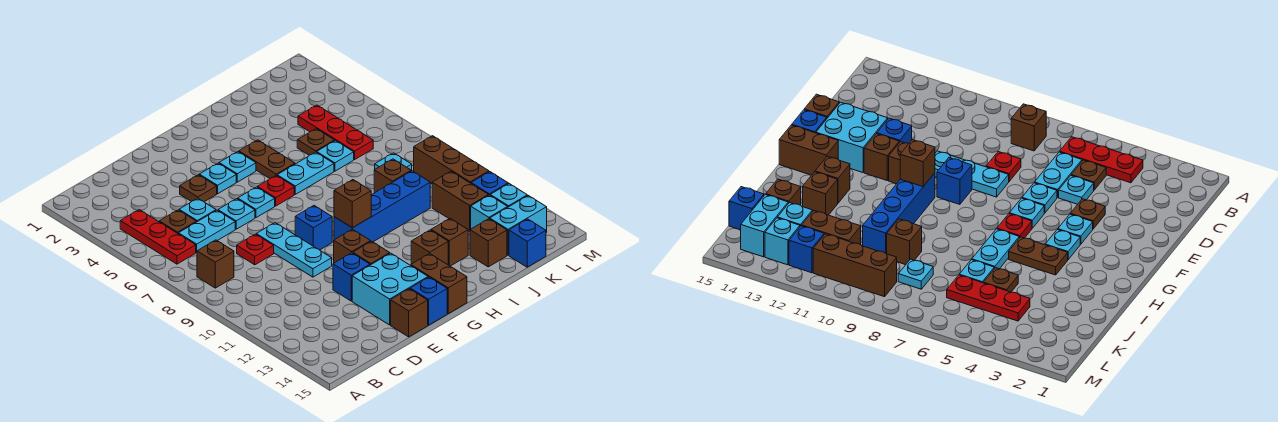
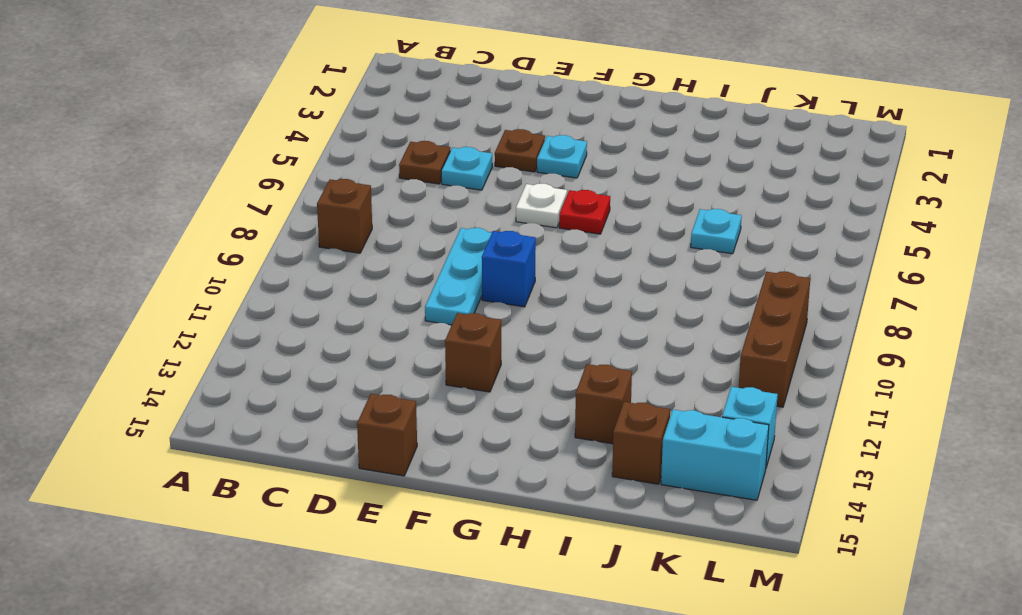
white 1x1 plate [516,184,567,228] -> cyan 1x1 plate [238,187,275,218]
none -> red 1x3 plate [120,210,196,264]
none -> cyan 1x2 plate [178,210,235,252]
none -> red 1x1 plate [237,234,274,265]
none -> cyan 1x1 plate [218,199,255,229]

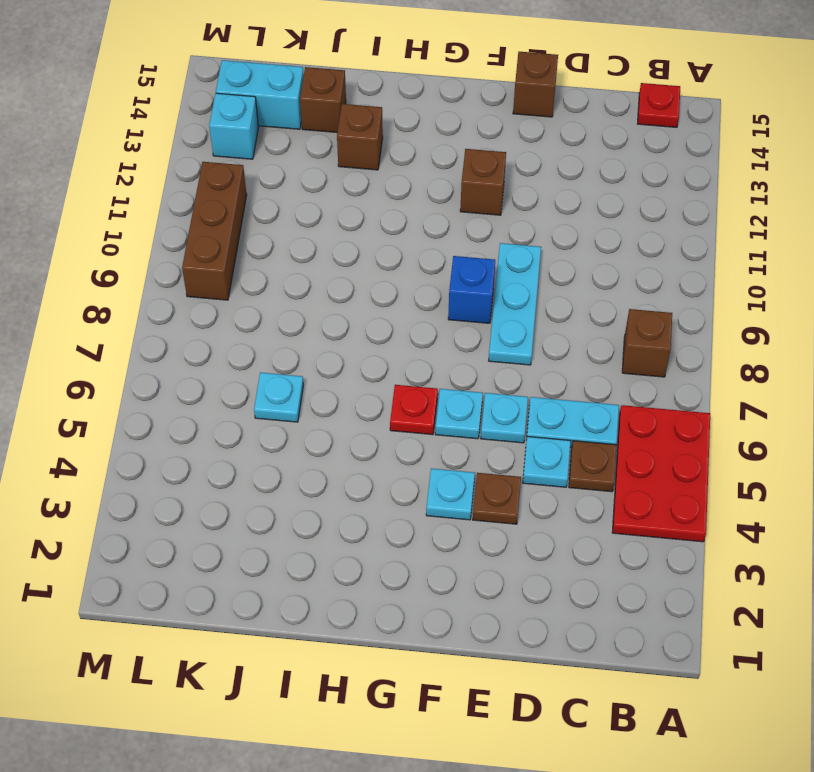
red 2x3 plate [612,405,710,542] -> red 1x3 plate [120,210,196,264]
red 1x1 plate [638,83,680,127] -> red 1x1 plate moved to [237,234,274,265]
none -> blue 1x1 brick [333,253,370,301]
none -> cyan 2x2 brick [352,253,428,325]
none -> brown 1x1 brick [334,229,371,263]
none -> blue 1x1 brick [410,277,447,325]

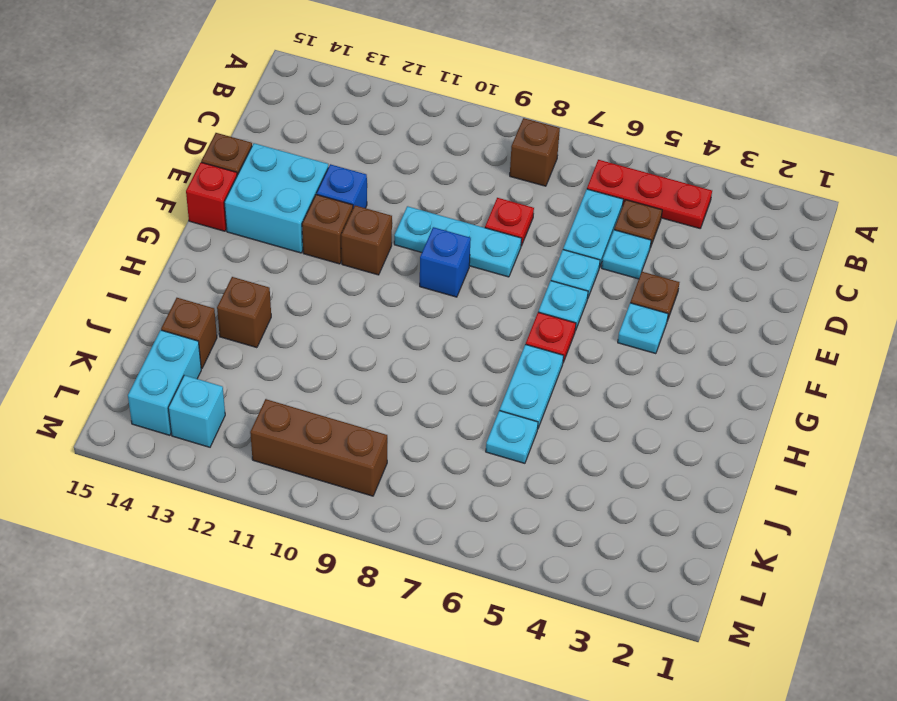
red 1x1 brick [186,162,237,231] -> blue 1x1 brick [410,277,447,325]
none -> cyan 1x1 plate [219,152,256,182]
none -> blue 1x4 brick [334,171,430,242]
none -> brown 1x2 brick [411,254,467,314]
none -> brown 1x2 plate [239,140,295,178]

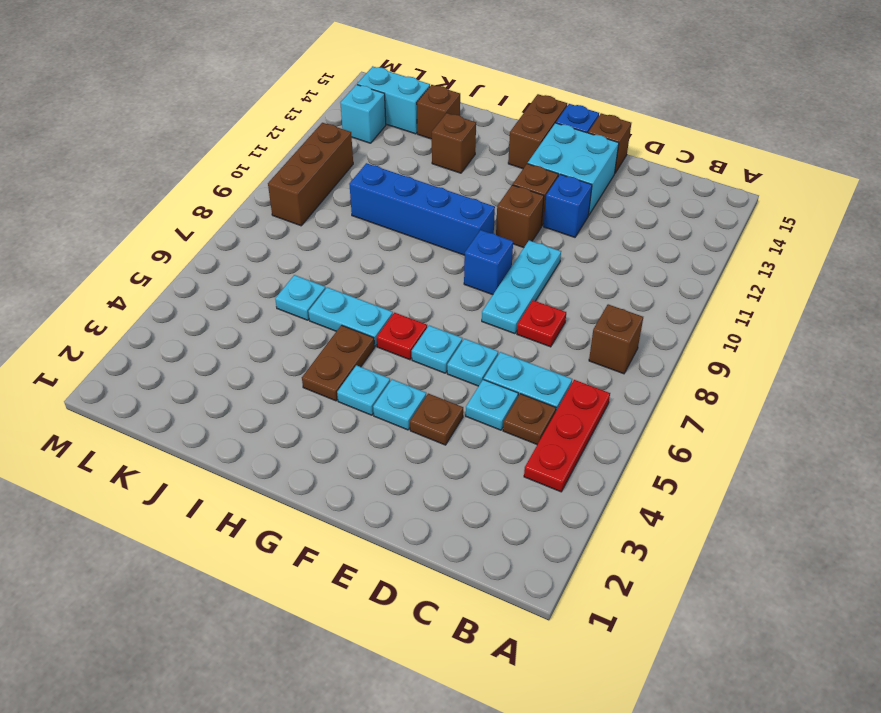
none -> brown 1x1 brick [411,230,448,265]
none -> brown 1x1 plate [297,129,335,155]
none -> brown 1x1 brick [374,159,411,193]
none -> red 1x3 plate [298,105,373,160]

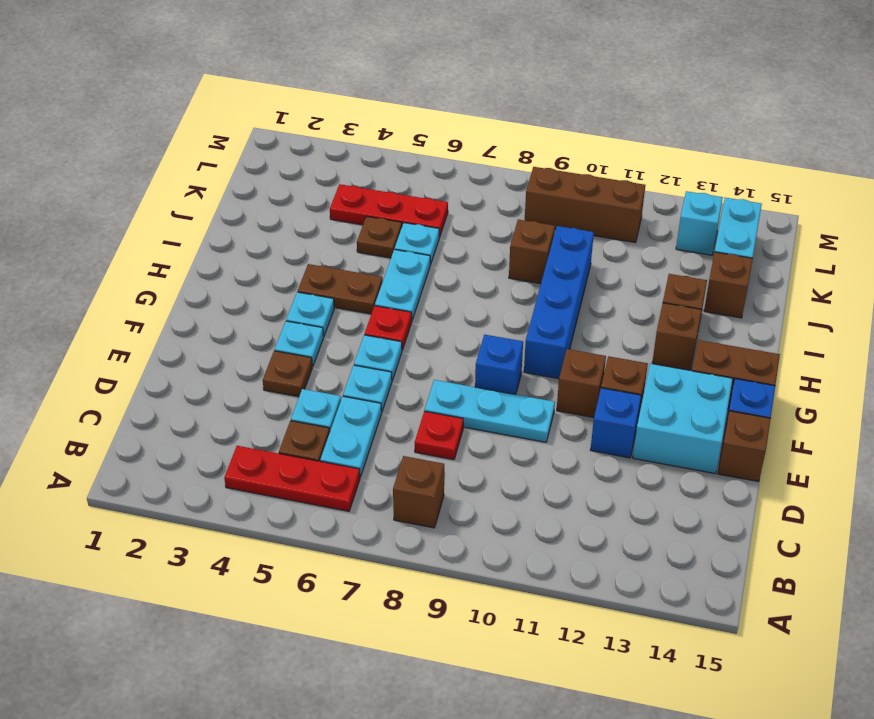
none -> cyan 1x1 plate [375,153,412,171]
none -> brown 1x2 brick [432,171,488,231]
none -> cyan 1x1 brick [471,195,508,229]
none -> blue 1x1 brick [509,219,546,267]

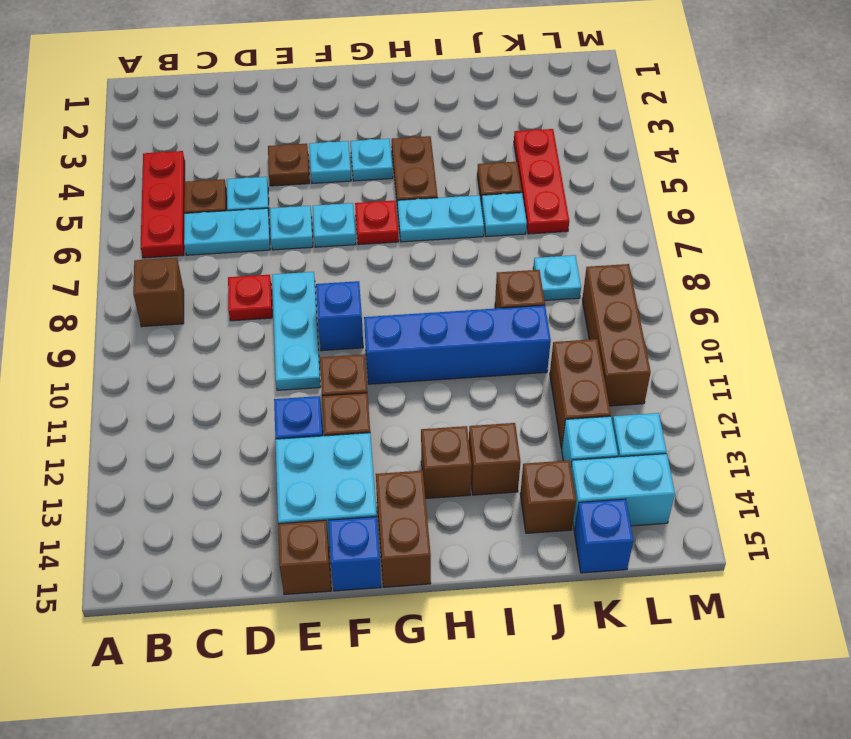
none -> blue 1x1 brick [471,172,508,195]
none -> brown 1x1 brick [334,180,371,228]

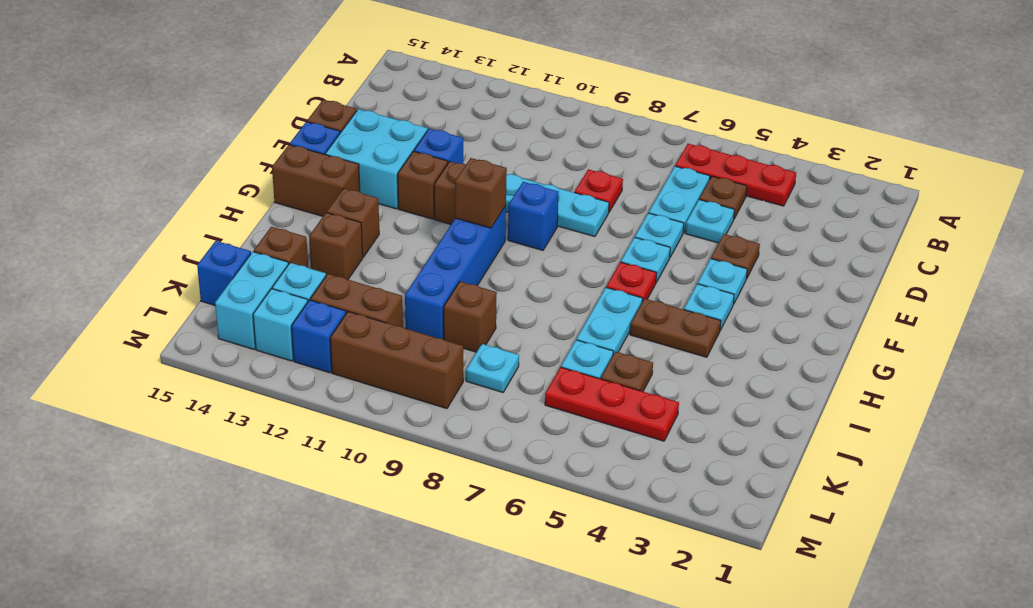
none -> brown 1x1 brick [197,240,234,288]

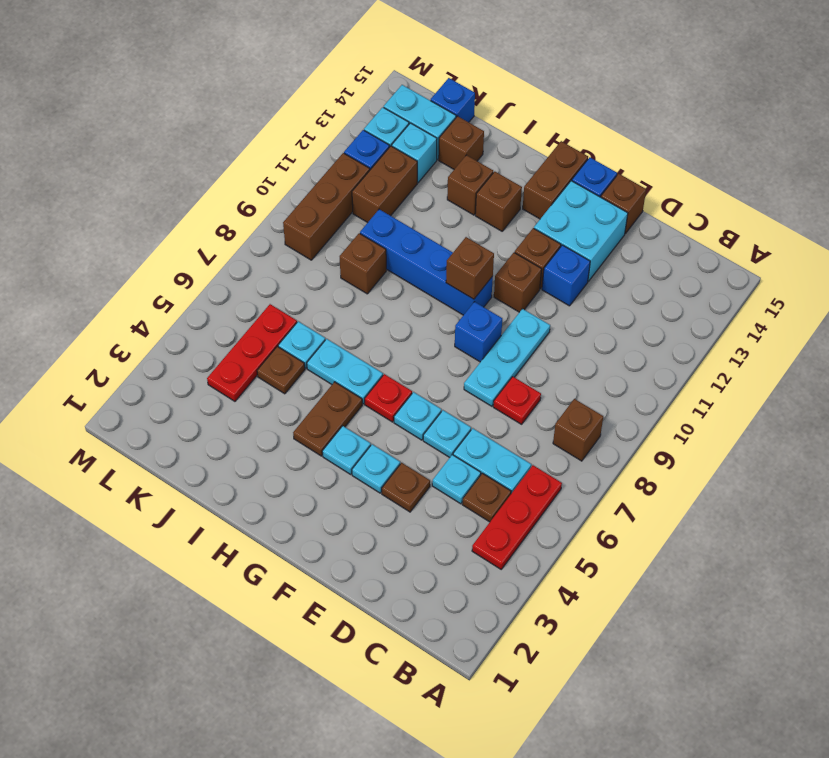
none -> cyan 1x1 plate [375,153,412,171]

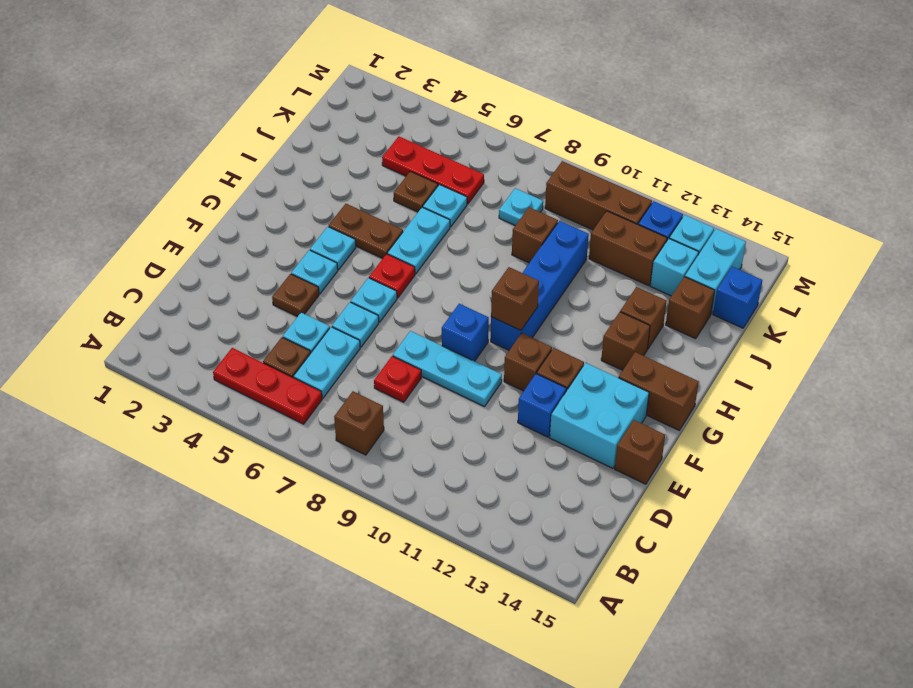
none -> blue 1x1 brick [410,277,447,325]

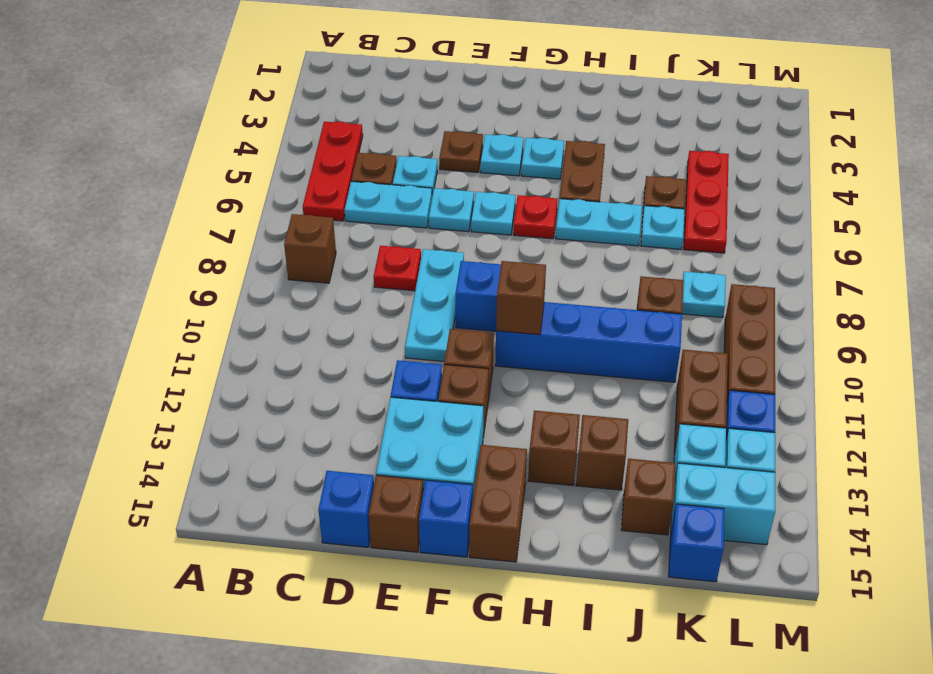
blue 1x1 brick [318,471,374,547] -> none

